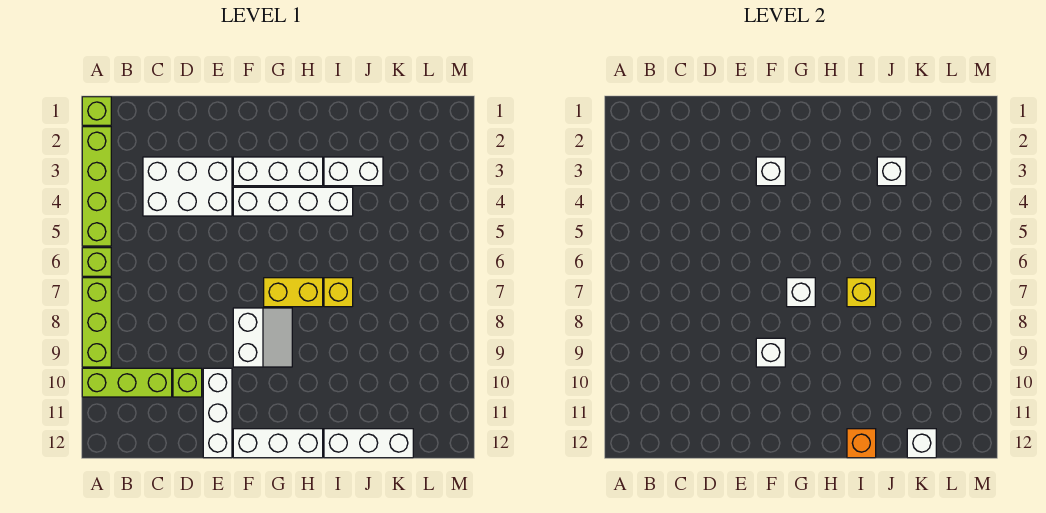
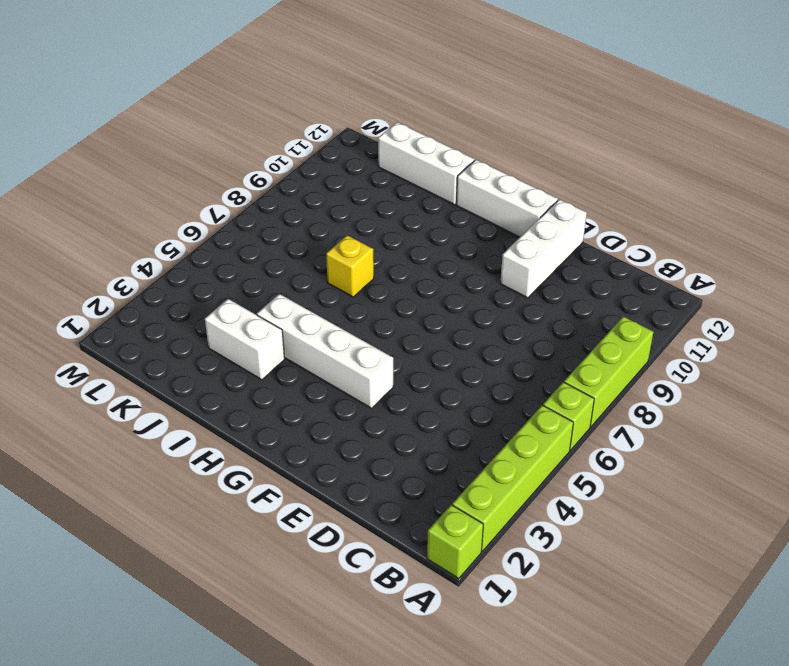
none -> lime 1x3 brick [82,368,172,397]
none -> white 2x3 brick [143,157,232,216]
none -> lime 1x1 brick [173,368,202,397]

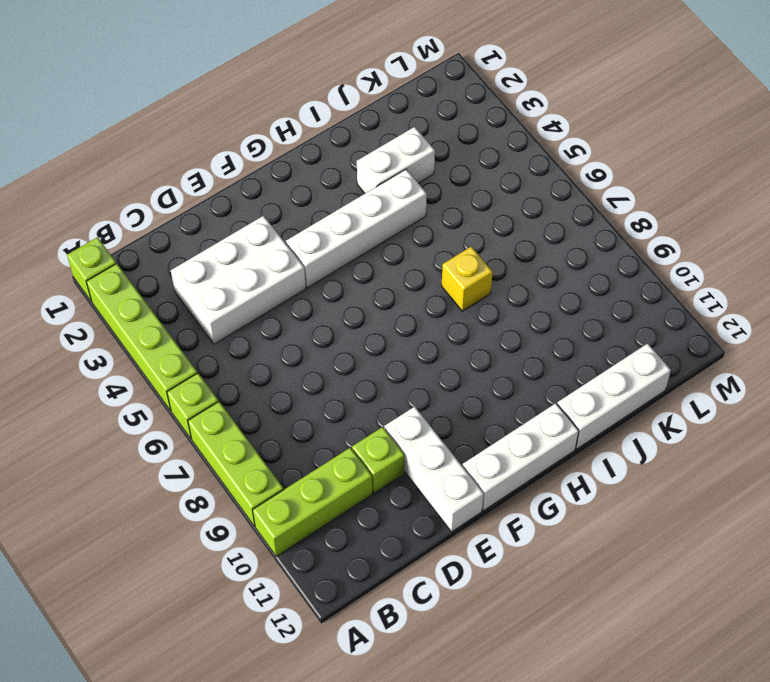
none -> white 1x3 brick [233,157,323,186]
none -> white 2x2 slope [233,308,292,367]
none -> yellow 1x2 brick [264,278,323,307]

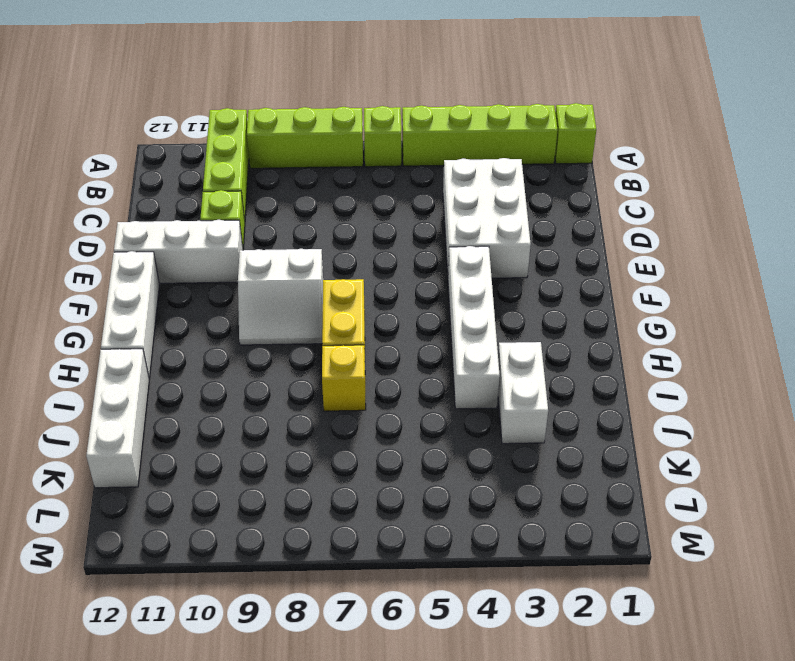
none -> white 1x3 brick [233,157,323,186]
none -> white 1x1 brick [756,157,785,186]
none -> white 1x1 brick [756,338,785,367]

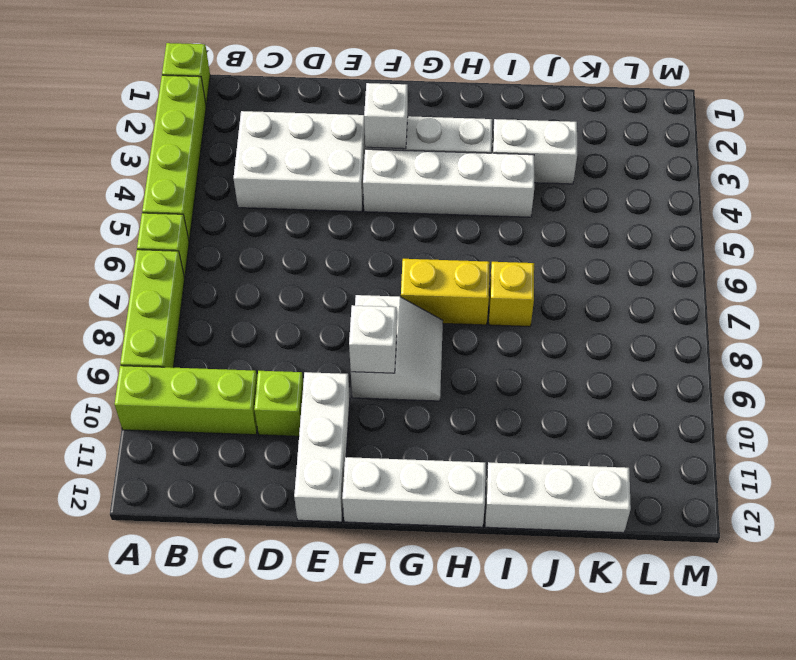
none -> white 1x1 brick [787,278,815,307]
none -> yellow 1x1 brick [847,278,876,307]
none -> orange 1x1 brick [847,429,876,458]

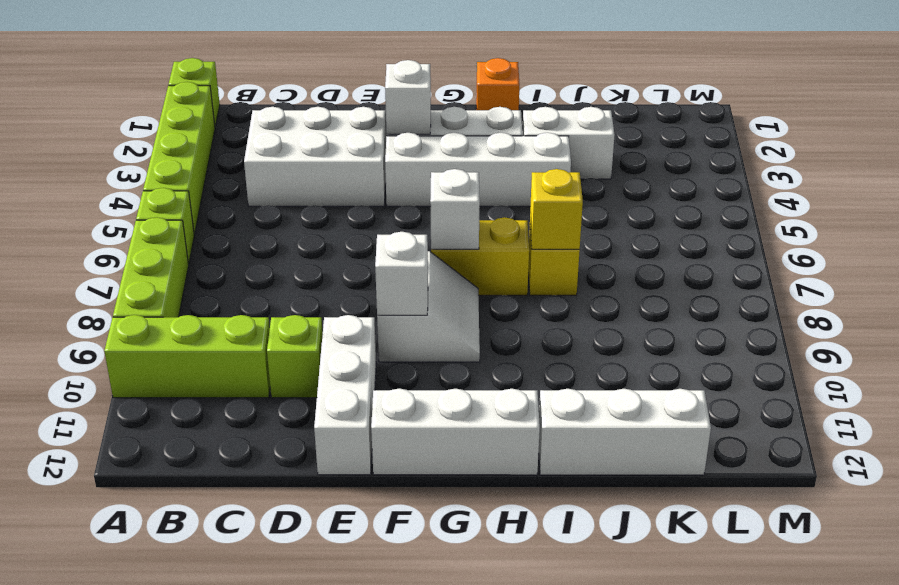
orange 1x1 brick [476,58,520,110] -> orange 1x1 brick moved to [847,429,876,458]
none -> white 1x1 brick [877,157,906,186]
none -> white 1x1 brick [907,429,936,458]

